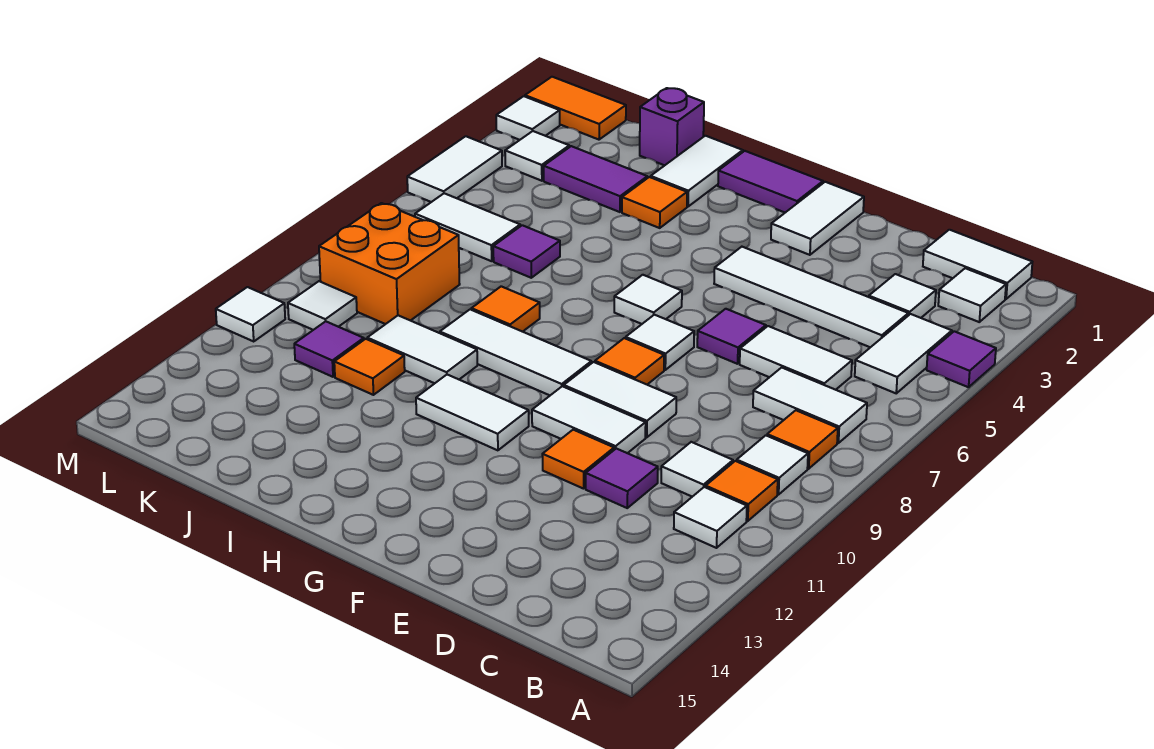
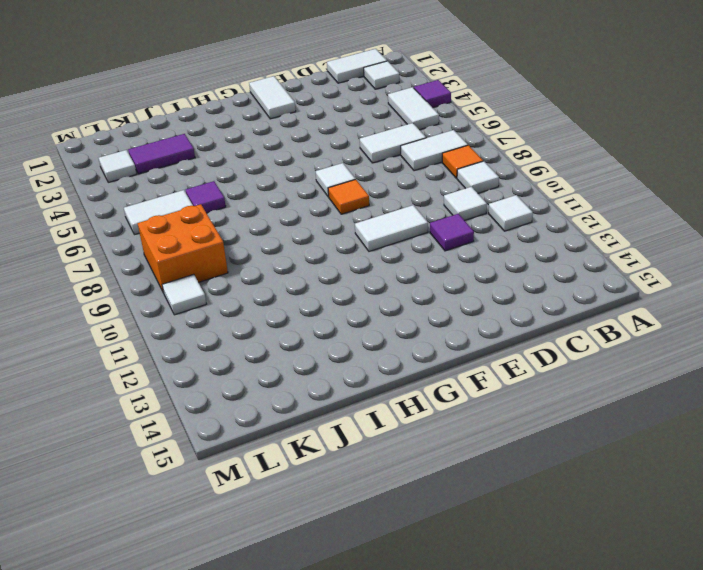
none -> orange 1x1 tile [706,461,778,521]
none -> white 1x1 tile [869,274,936,318]
none -> white 1x4 tile [714,247,908,347]
none -> purple 1x1 tile [697,309,766,364]

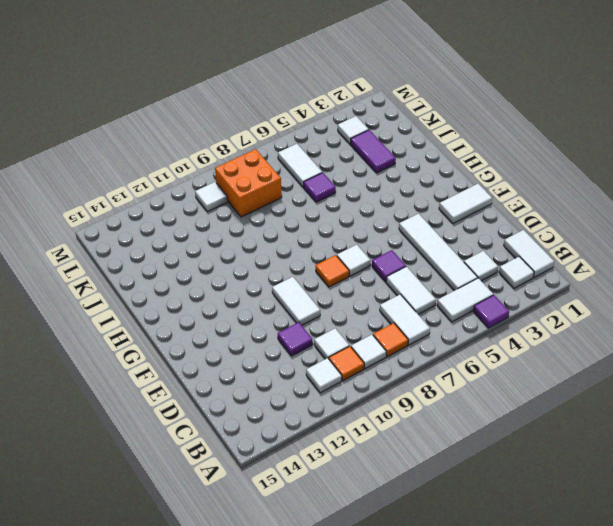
none -> white 1x2 tile [564,362,676,437]
none -> orange 1x1 tile [542,430,614,489]
none -> purple 1x2 tile [718,151,823,213]
none -> white 1x1 tile [614,275,682,324]

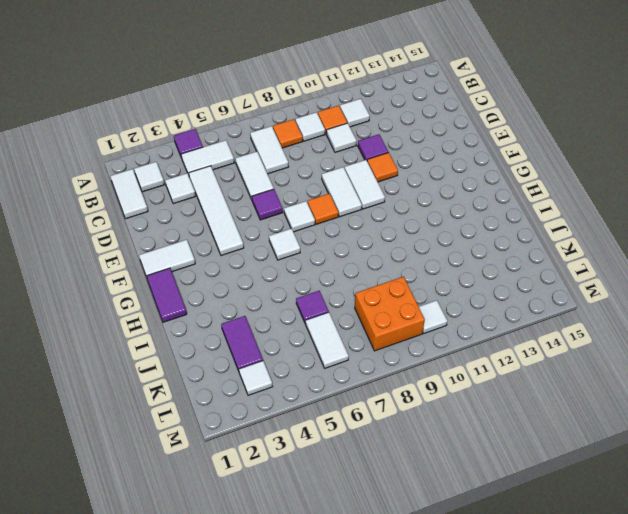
none -> white 1x3 tile [440,309,591,395]
none -> white 1x2 tile [416,375,529,450]
none -> white 1x2 tile [651,136,743,206]
none -> orange 1x1 tile [622,177,687,228]

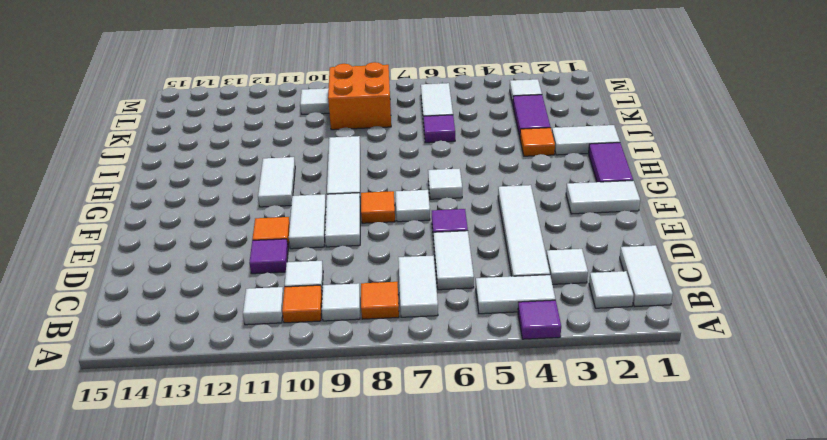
none -> orange 1x1 tile [471,286,540,332]
none -> white 1x2 tile [367,315,477,383]
none -> purple 1x1 brick [640,88,704,165]
none -> orange 1x1 tile [334,339,405,395]

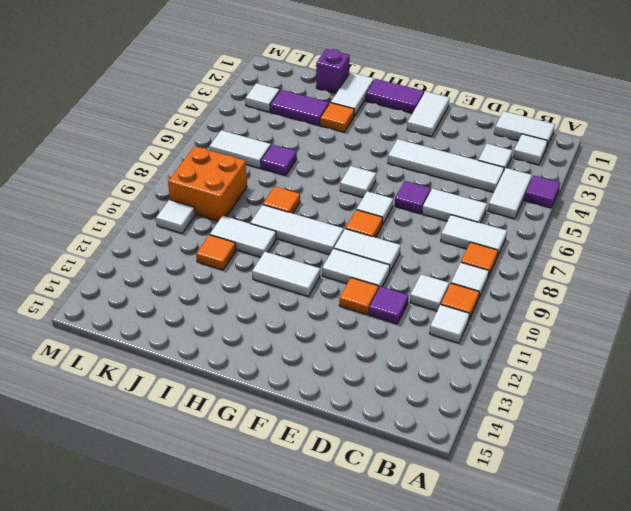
none -> purple 1x1 tile [294,321,364,377]
none -> orange 1x2 tile [525,77,626,140]
none -> white 1x1 tile [496,96,560,140]
none -> white 1x2 tile [407,136,502,202]

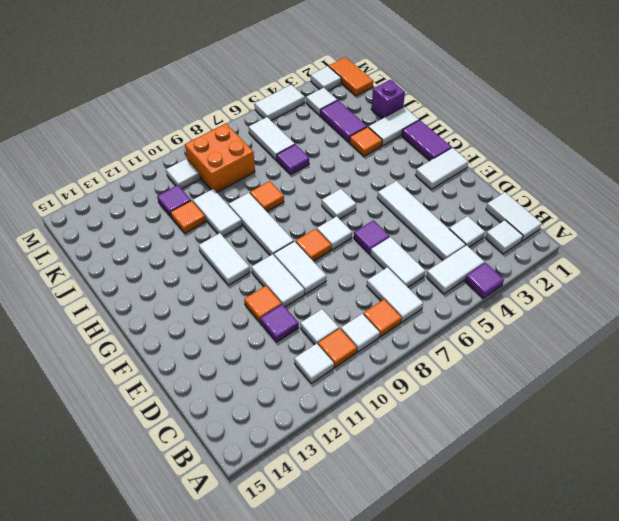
none -> white 1x1 tile [216,287,285,341]

